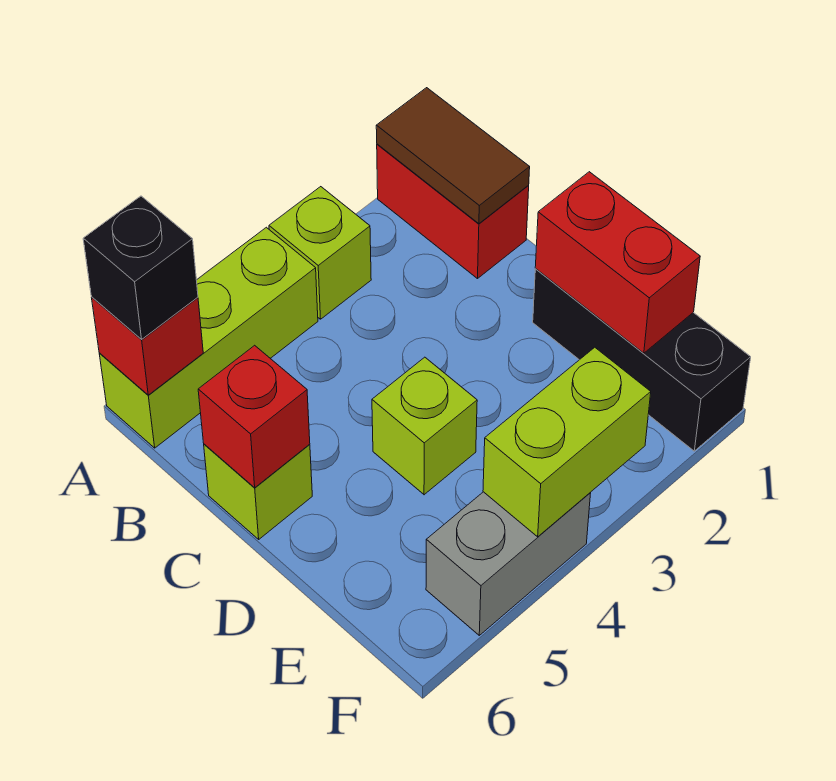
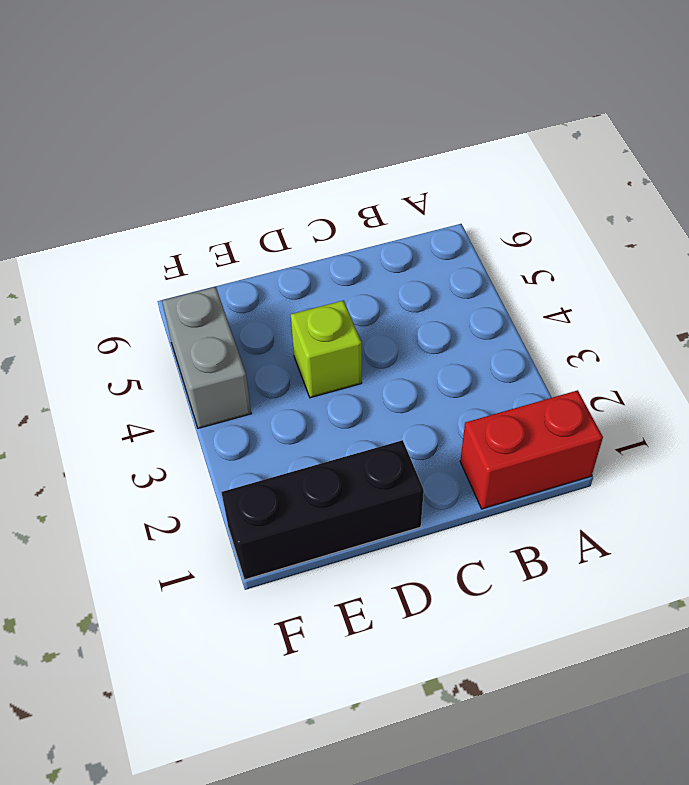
none -> lime 1x1 brick [269,187,371,319]
none -> lime 1x3 brick [99,227,318,448]
none -> lime 1x1 brick [204,444,312,539]

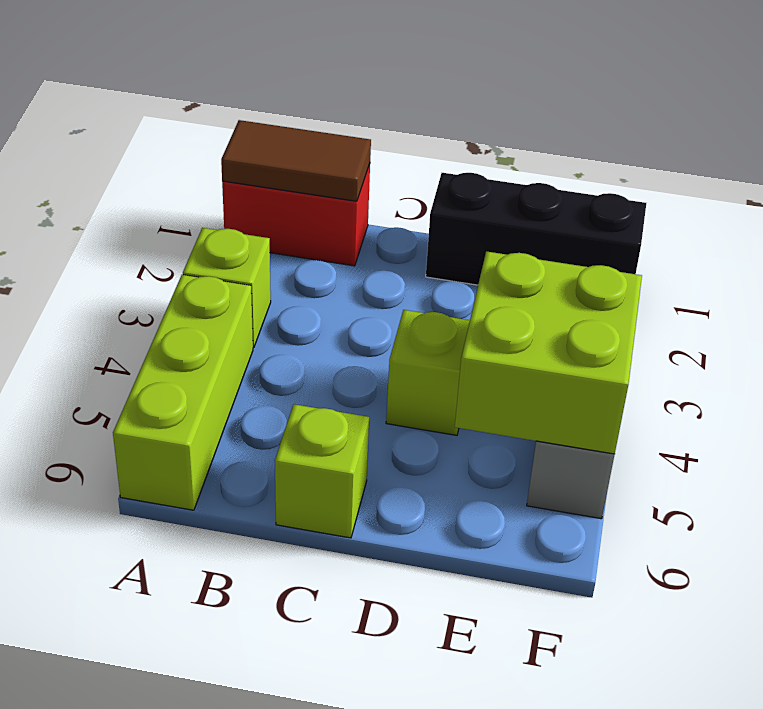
lime 2x2 brick [455,251,642,454] -> lime 1x2 brick [483,347,651,537]
none -> red 1x1 brick [91,297,203,395]
none -> red 1x1 brick [198,345,310,488]
none -> red 1x2 brick [535,172,700,353]

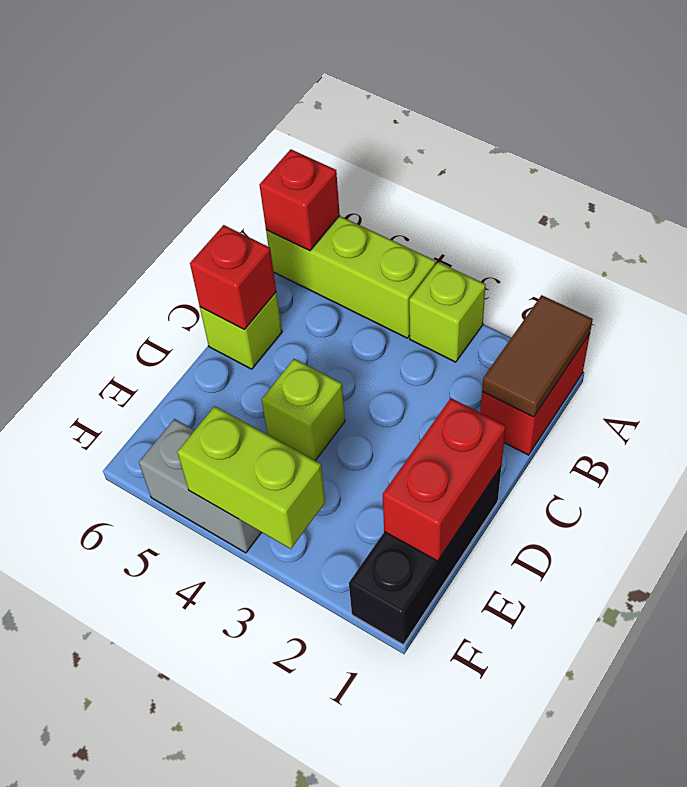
none -> black 1x1 brick [83,196,198,339]

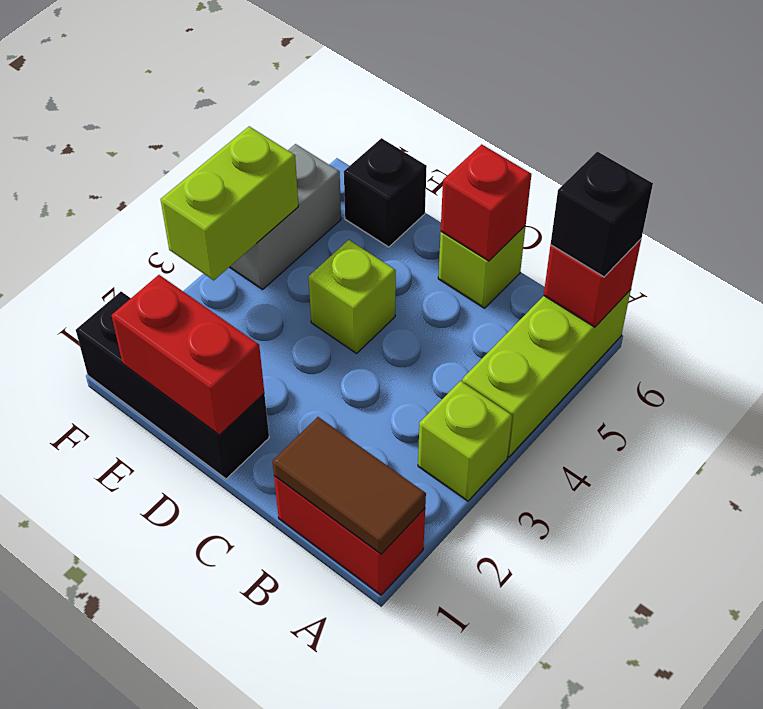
black 1x1 brick [344,138,427,247] -> none

